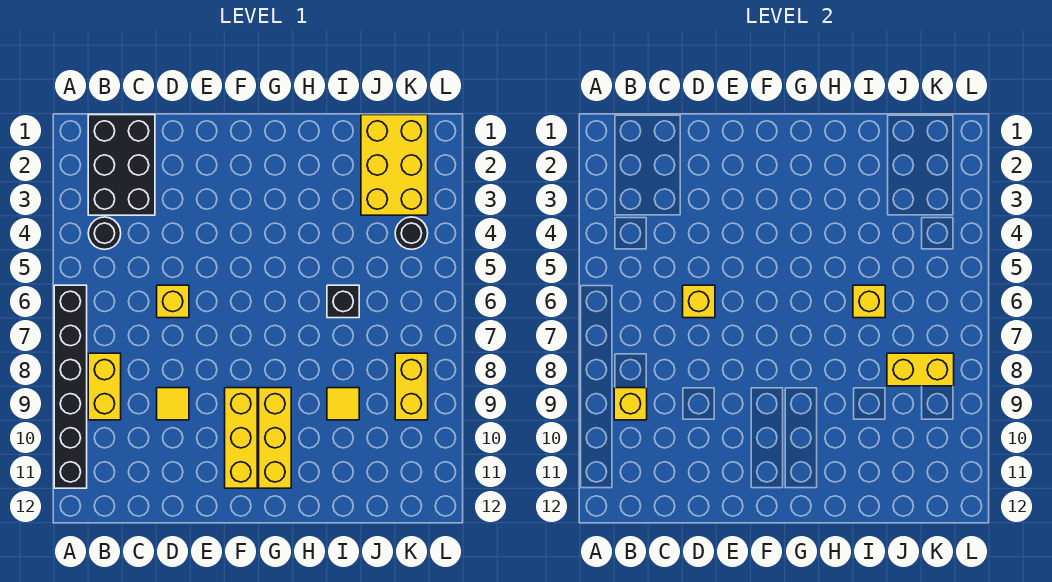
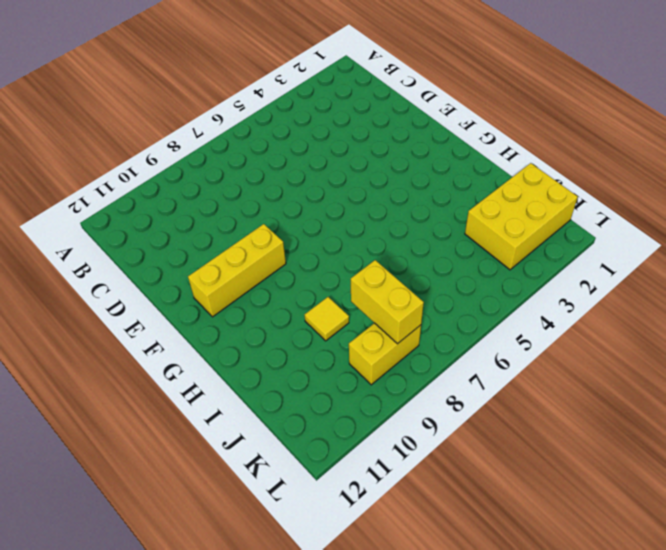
none -> black 1x6 brick [54,285,87,488]
none -> black 2x3 brick [88,115,155,215]
none -> black 1x1 round brick [88,217,121,249]

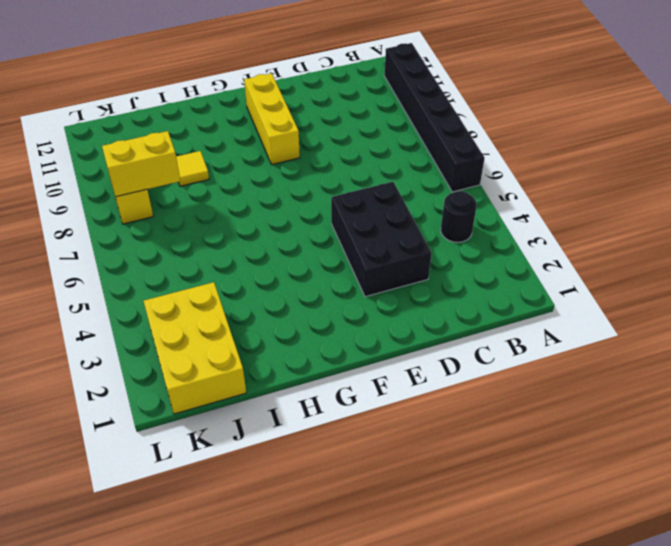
black 2x3 brick [331,182,432,297] -> black 2x3 brick moved to [88,115,155,215]
none -> yellow 1x2 brick [88,353,121,420]
none -> yellow 1x1 brick [157,285,189,318]
none -> yellow 1x1 tile [157,388,189,420]

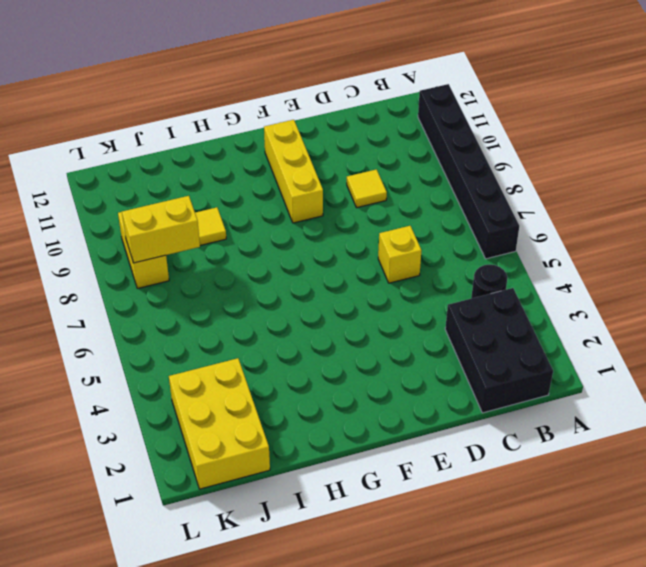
none -> yellow 1x2 brick [88,353,121,420]
none -> yellow 1x3 brick [259,388,291,488]
none -> black 1x1 brick [327,285,359,318]

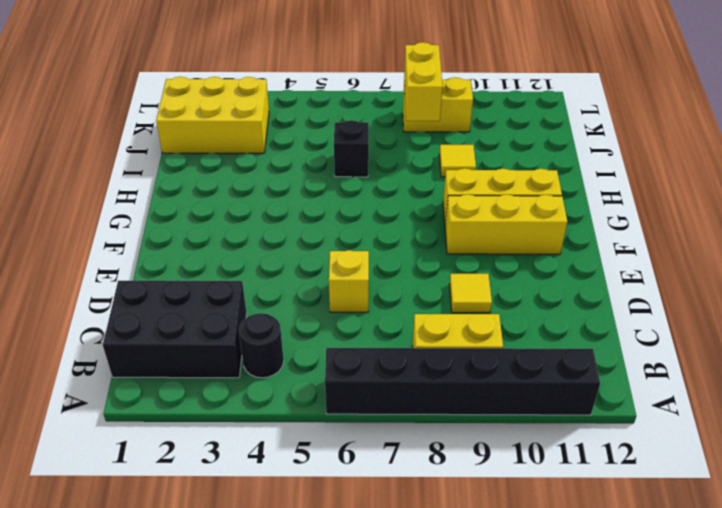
none -> black 1x1 round brick [395,217,428,249]
none -> yellow 1x1 brick [614,388,647,420]
none -> yellow 1x1 brick [683,285,715,318]

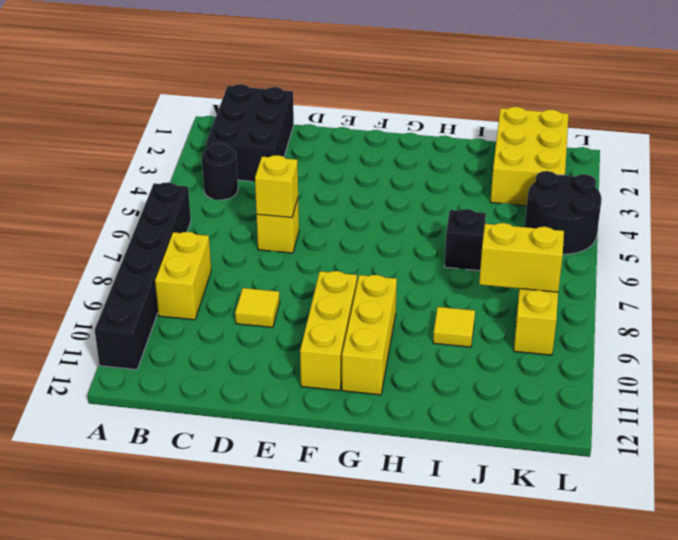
black 2x2 round brick [525,171,602,254] -> black 1x1 round brick [395,217,428,249]
none -> yellow 1x1 brick [614,388,647,420]
none -> yellow 1x1 brick [853,285,885,318]

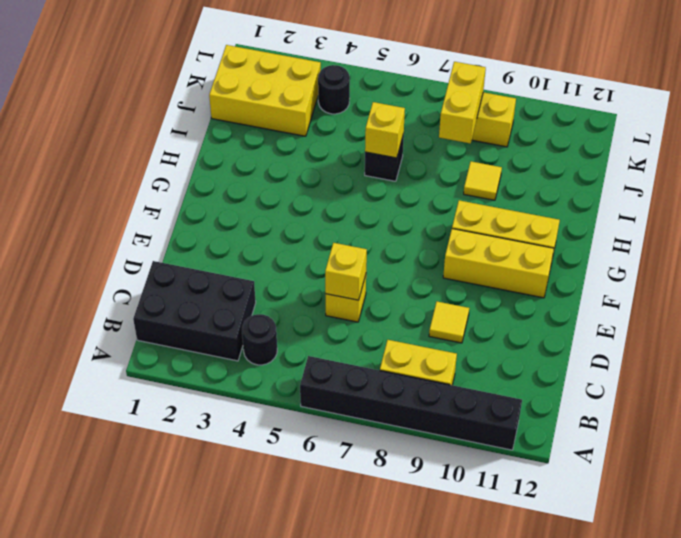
none -> yellow 1x1 brick [614,388,647,420]

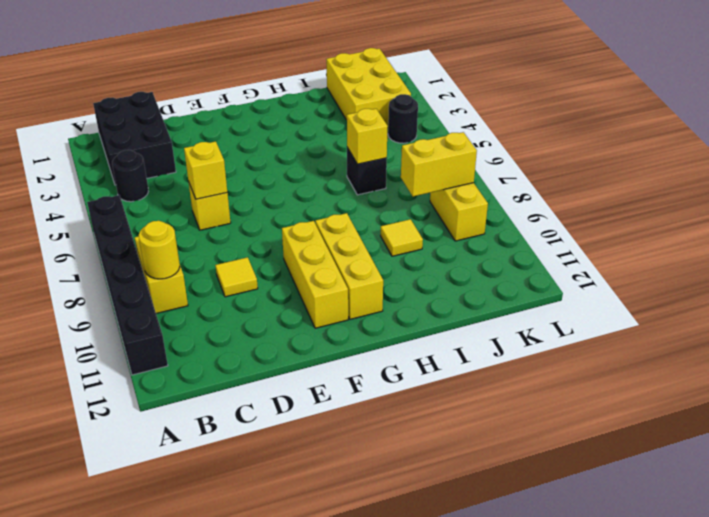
yellow 1x1 round brick [139,221,180,279] -> yellow 1x1 brick [614,388,647,420]

